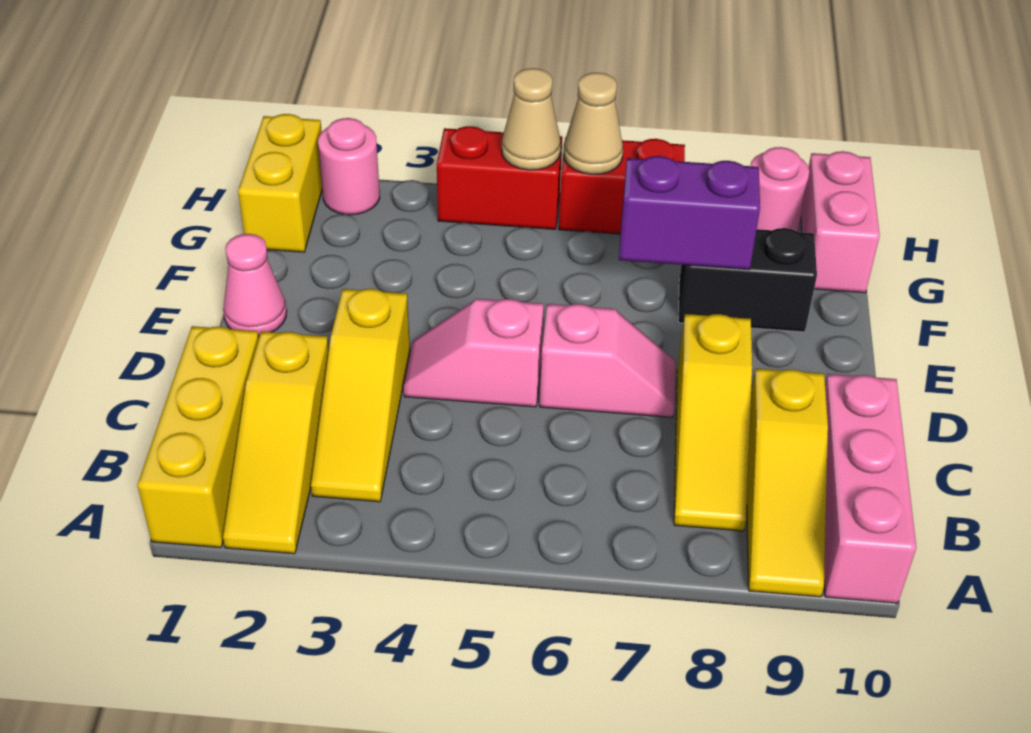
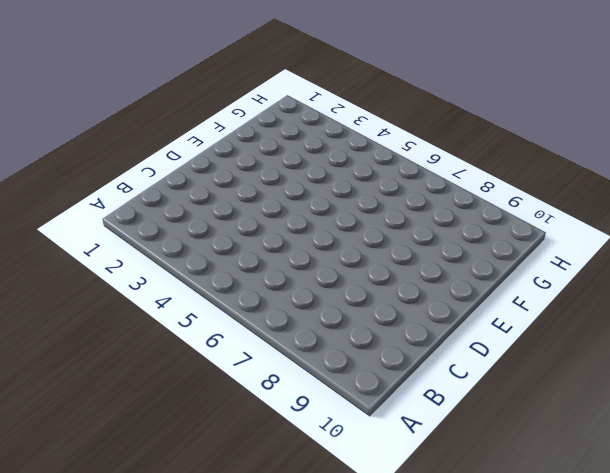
none -> yellow 1x3 brick [137,326,259,548]
none -> yellow 1x3 slope [223,331,329,554]
none -> yellow 1x3 slope [747,369,828,597]

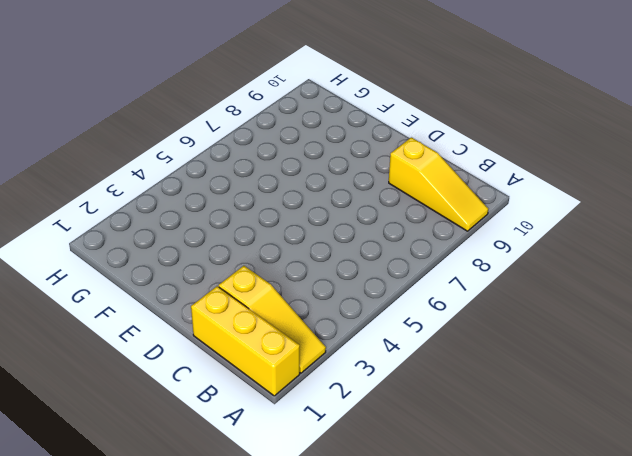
none -> pink 1x3 brick [824,374,916,603]
none -> yellow 1x3 slope [311,289,410,502]
none -> yellow 1x3 slope [674,314,752,531]

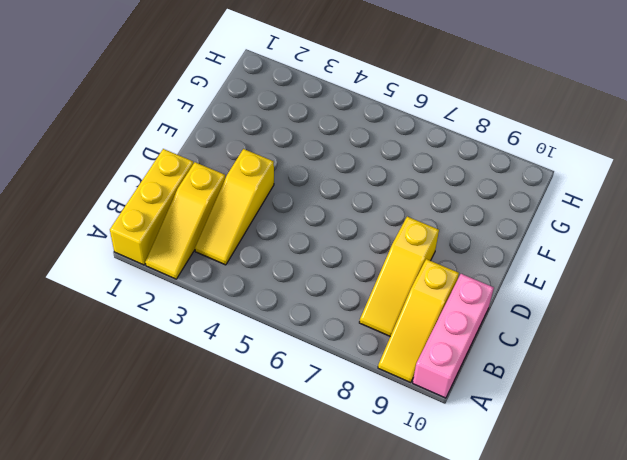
none -> pink 1x2 slope [404,299,544,407]
none -> pink 1x2 slope [540,304,675,417]
none -> pink 1x1 cone [223,234,287,336]

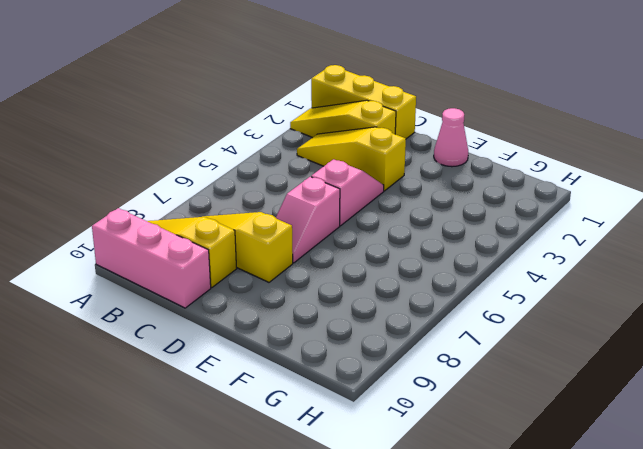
none -> black 1x2 brick [678,228,817,332]
none -> yellow 1x2 brick [238,114,322,252]
none -> pink 1x2 brick [801,151,880,293]

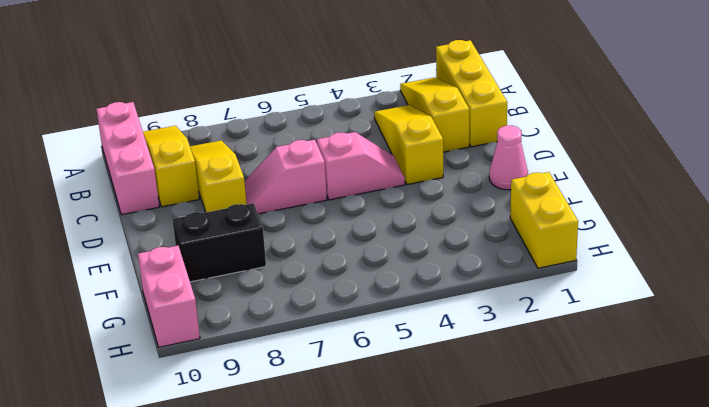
none -> pink 1x1 round brick [318,118,380,215]
none -> red 1x2 brick [437,126,562,229]
none -> red 1x2 brick [559,137,685,234]

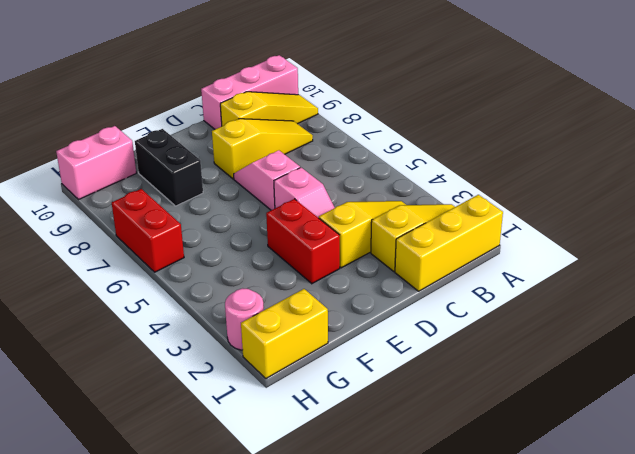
red 1x2 brick [266,199,340,284] -> red 1x2 brick moved to [437,126,562,229]
none -> pink 1x1 cone [223,234,287,336]
none -> pink 1x1 round brick [750,147,810,232]
none -> purple 1x2 brick [619,156,760,270]

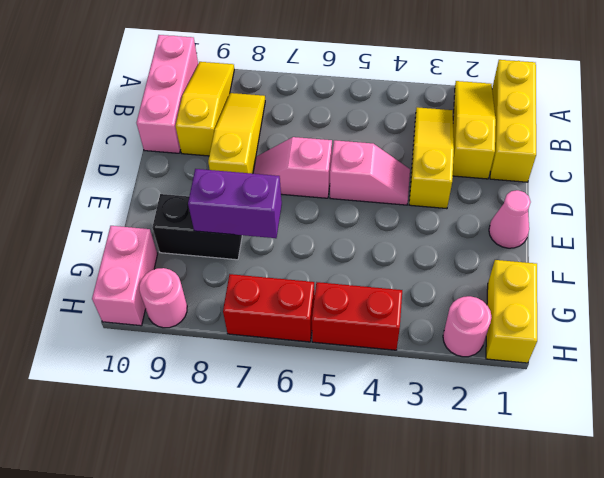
none -> tan 1x1 cone [502,68,561,170]
none -> tan 1x1 cone [563,73,623,174]

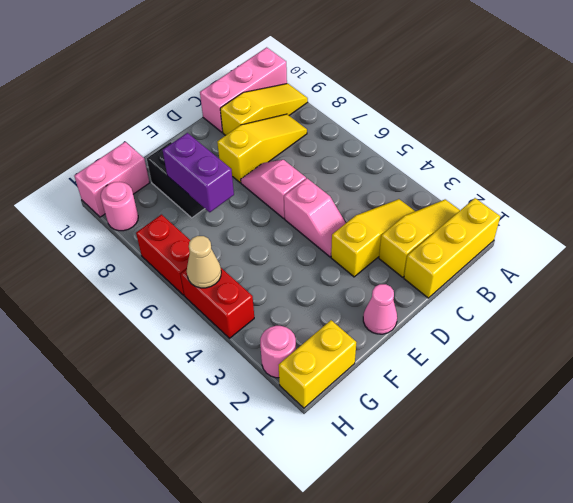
none -> tan 1x1 cone [563,73,623,174]

